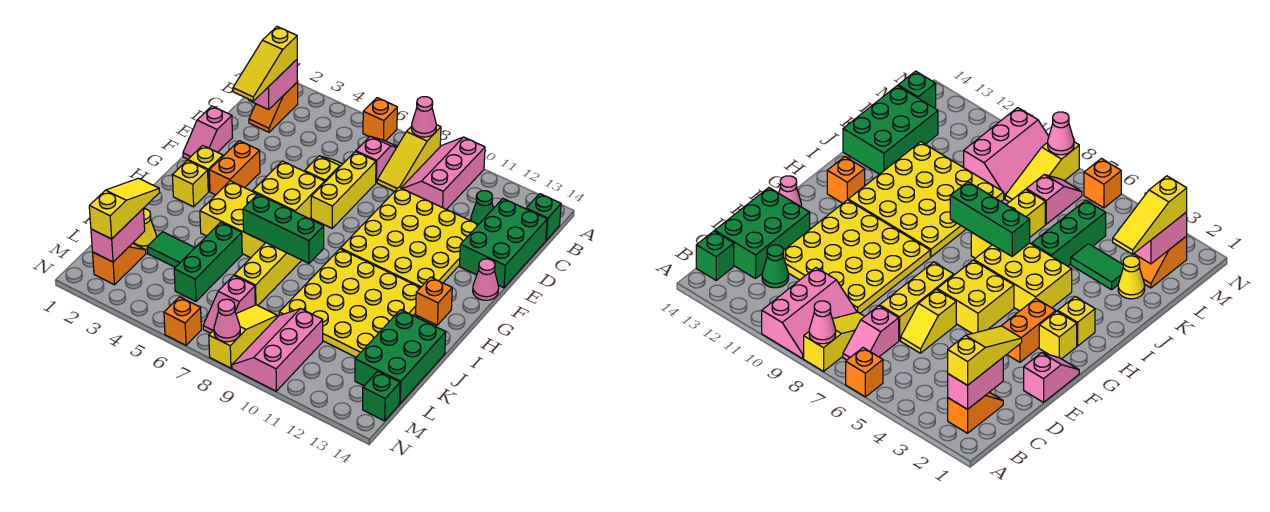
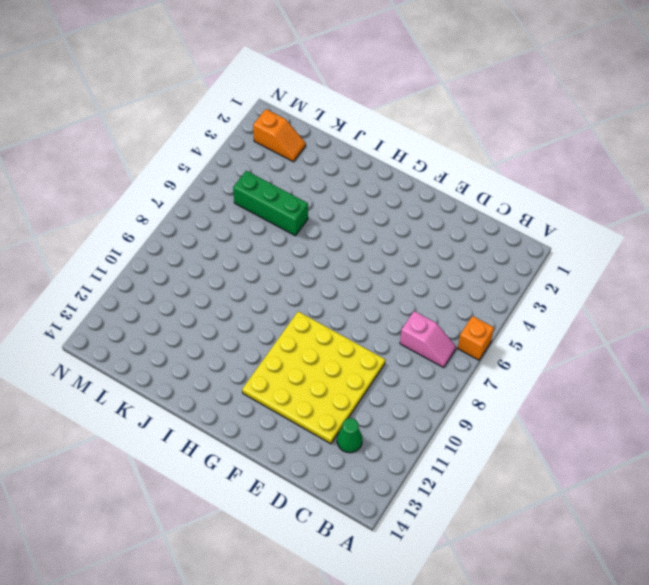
none -> yellow 1x3 slope [377,125,441,191]
none -> pink 2x3 slope [401,137,485,210]
none -> orange 1x2 slope [249,82,298,132]
none -> green 1x1 brick [526,194,561,240]

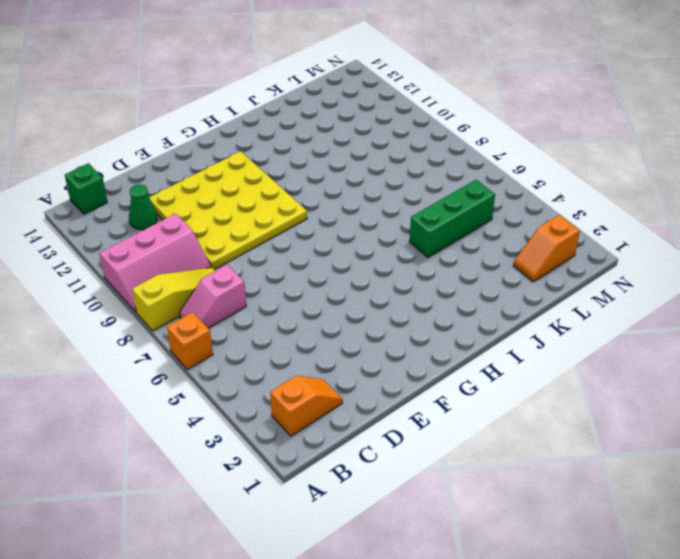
none -> green 2x3 brick [460,199,547,288]
none -> yellow 1x2 slope [305,156,342,182]
none -> yellow 1x3 brick [311,152,376,228]
none -> pink 1x2 slope [183,106,232,159]

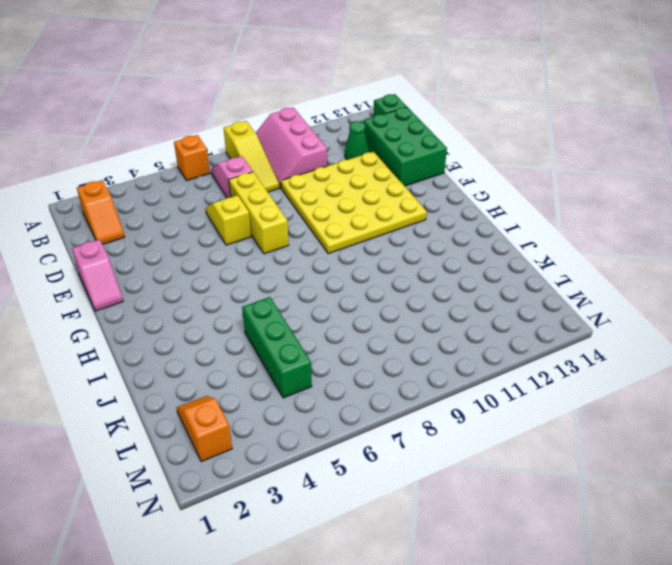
none -> orange 1x2 brick [209,141,260,195]
none -> yellow 2x2 brick [253,161,325,219]
none -> pink 1x1 cone [473,259,499,300]
none -> yellow 1x1 brick [188,145,223,192]

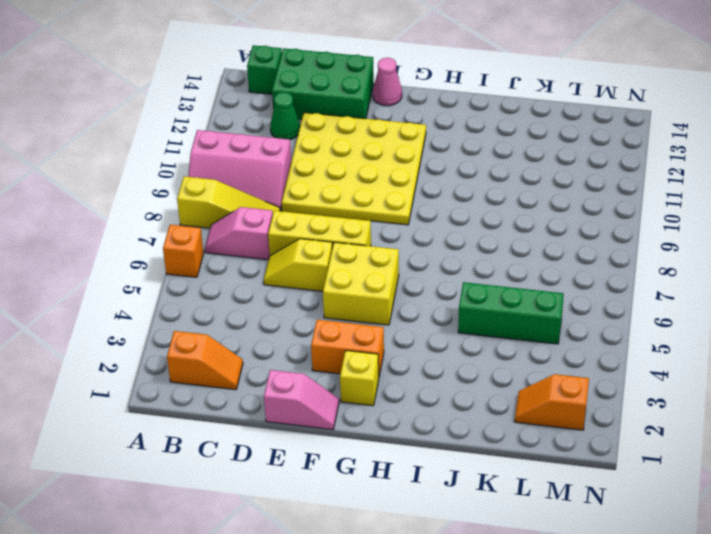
none -> yellow 1x1 brick [172,160,208,207]
none -> yellow 2x3 brick [200,181,266,258]
none -> yellow 4x4 plate [279,249,420,357]
none -> orange 1x1 brick [416,277,452,325]

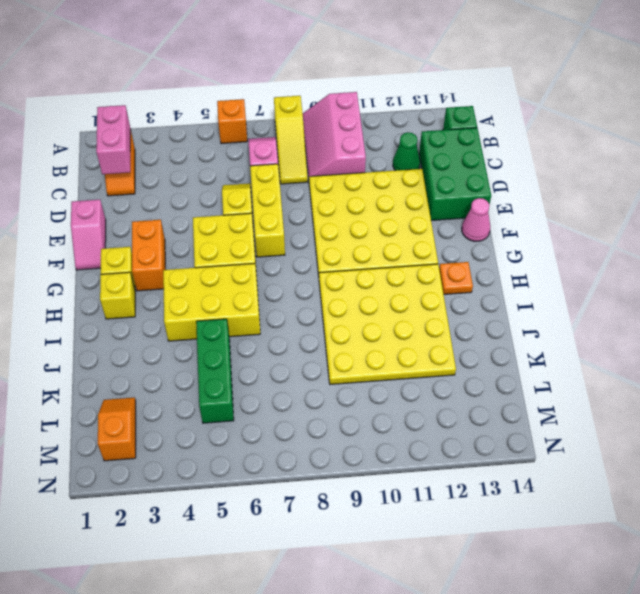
orange 1x1 plate [439,262,473,294] -> orange 1x1 brick [416,277,452,325]
none -> yellow 1x3 brick [234,243,302,305]
none -> green 2x3 brick [355,310,446,404]
none -> yellow 1x1 cone [133,209,156,250]
none -> green 1x2 tile [147,232,195,267]

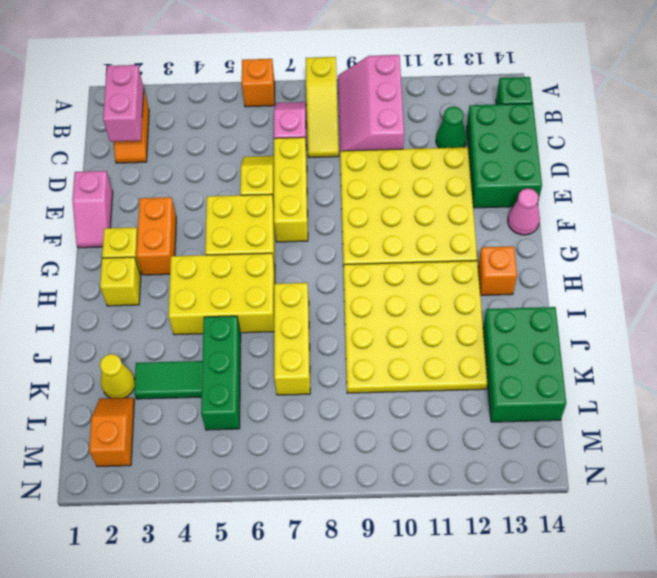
none -> pink 1x2 slope [203,276,255,333]
none -> yellow 1x3 slope [209,305,278,368]
none -> pink 2x3 slope [232,309,323,391]
none -> green 1x1 brick [363,371,400,421]

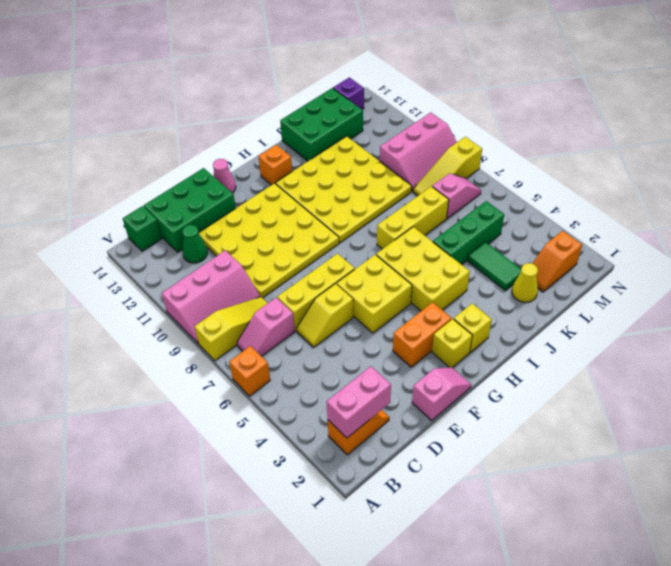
purple 1x1 brick [333,77,364,109] -> green 1x1 brick [363,371,400,421]
none -> orange 1x1 brick [164,297,201,345]
none -> pink 1x1 cone [411,97,436,137]
none -> green 1x3 brick [243,194,324,263]
none -> pink 1x2 brick [91,209,145,262]

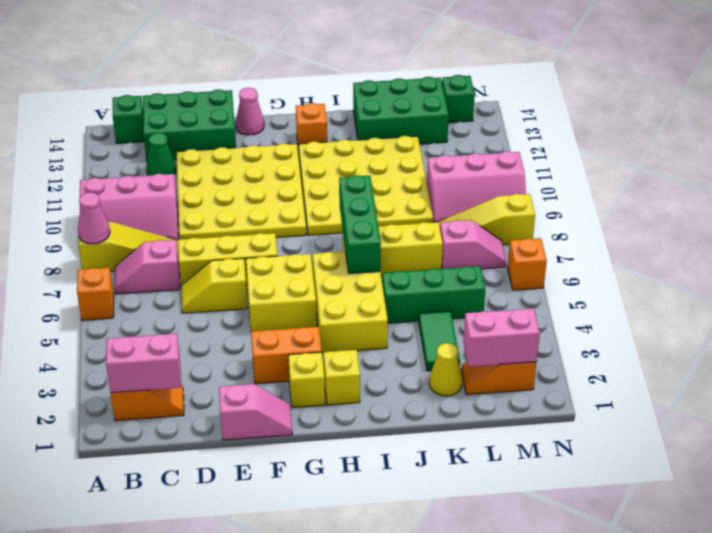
none -> pink 1x1 cone [214,299,240,342]
none -> yellow 1x3 slope [233,27,297,101]
none -> yellow 1x3 slope [89,178,160,239]

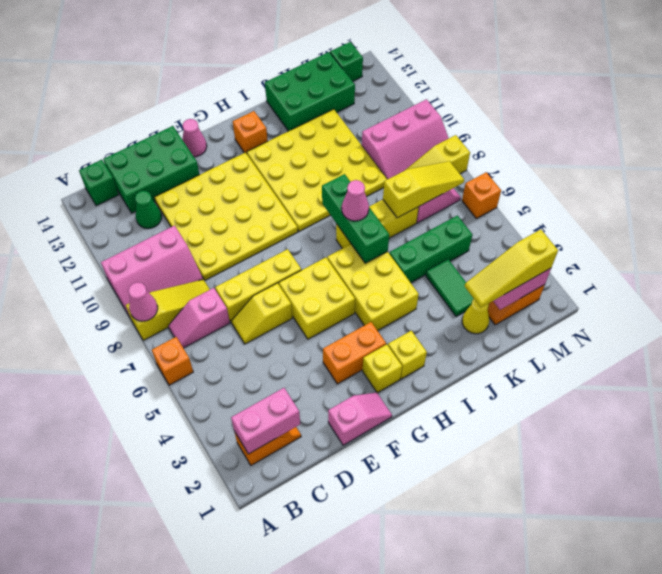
pink 1x1 cone [342,180,369,221] -> pink 1x1 cone moved to [214,299,240,342]
yellow 1x3 slope [383,161,464,218] -> yellow 1x3 slope moved to [233,27,297,101]

